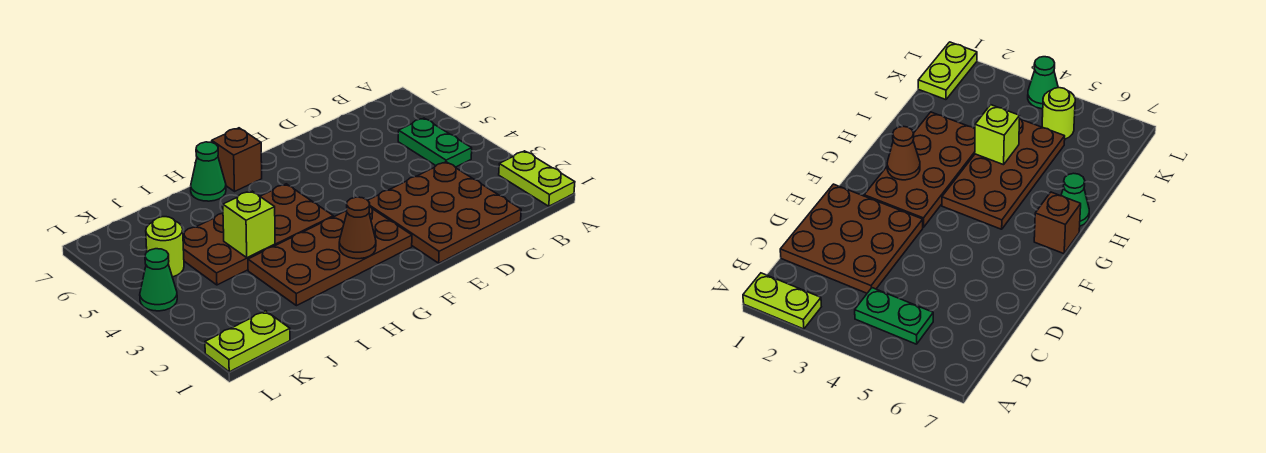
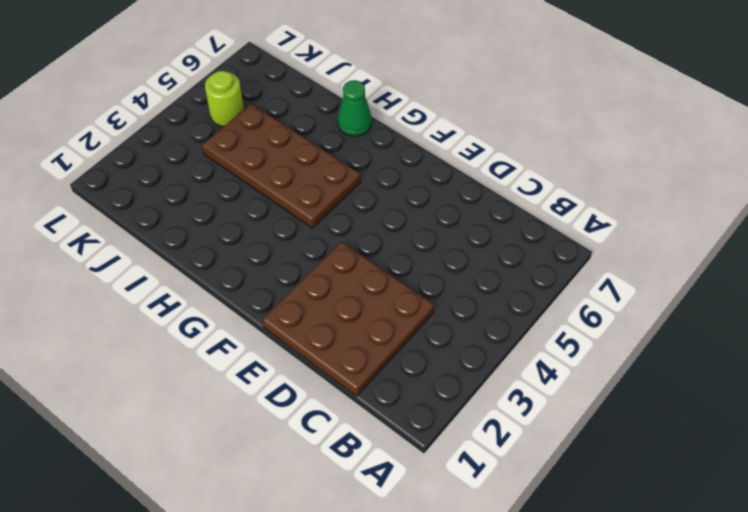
none -> lime 1x2 plate [499,151,575,206]
none -> green 1x2 plate [398,118,472,167]
none -> brown 2x4 plate [248,206,412,306]

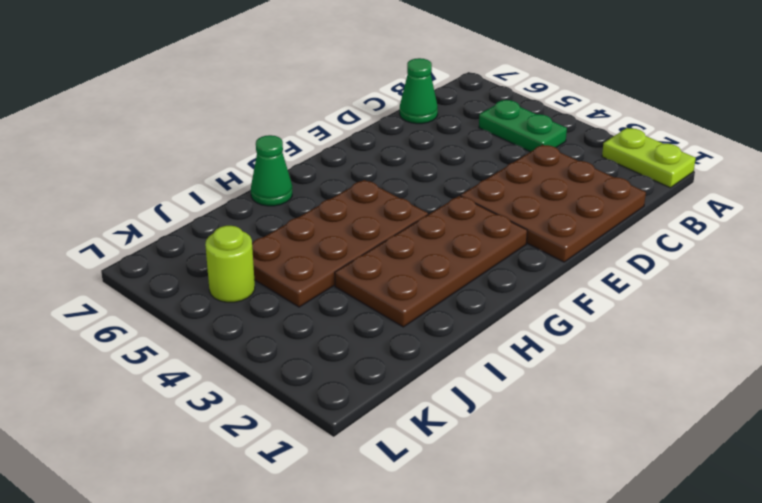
green 1x1 cone [400,58,438,124] -> green 1x1 cone moved to [140,249,177,311]
none -> brown 1x1 brick [212,128,262,191]
none -> lime 1x2 plate [205,311,290,372]
none -> brown 1x1 cone [339,197,376,259]

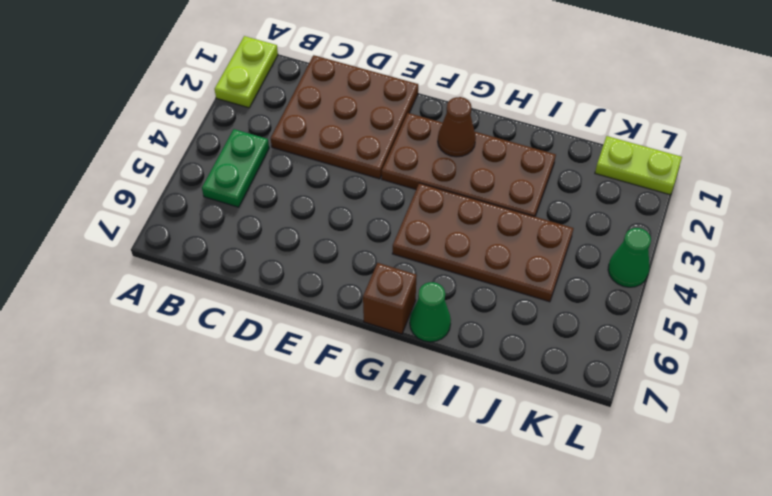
none -> lime 1x1 round brick [146,217,184,277]
none -> lime 1x1 brick [223,191,275,258]

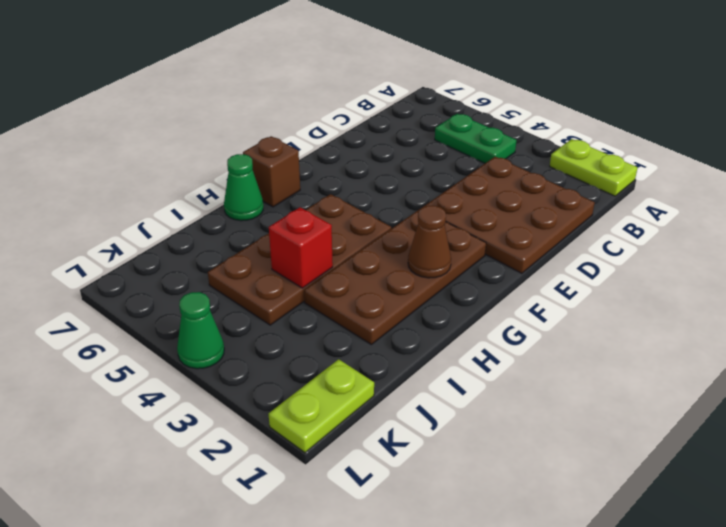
red 1x1 brick [269,207,333,288] -> lime 1x1 brick [223,191,275,258]
none -> lime 1x1 round brick [146,217,184,277]

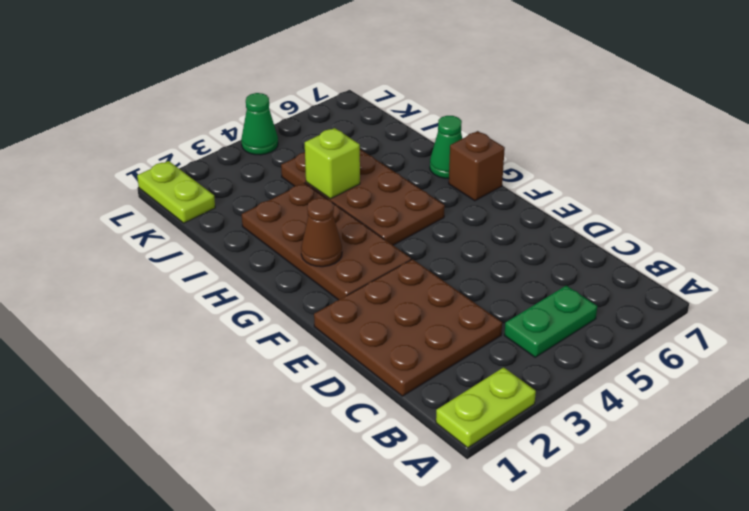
none -> lime 1x1 round brick [146,217,184,277]

